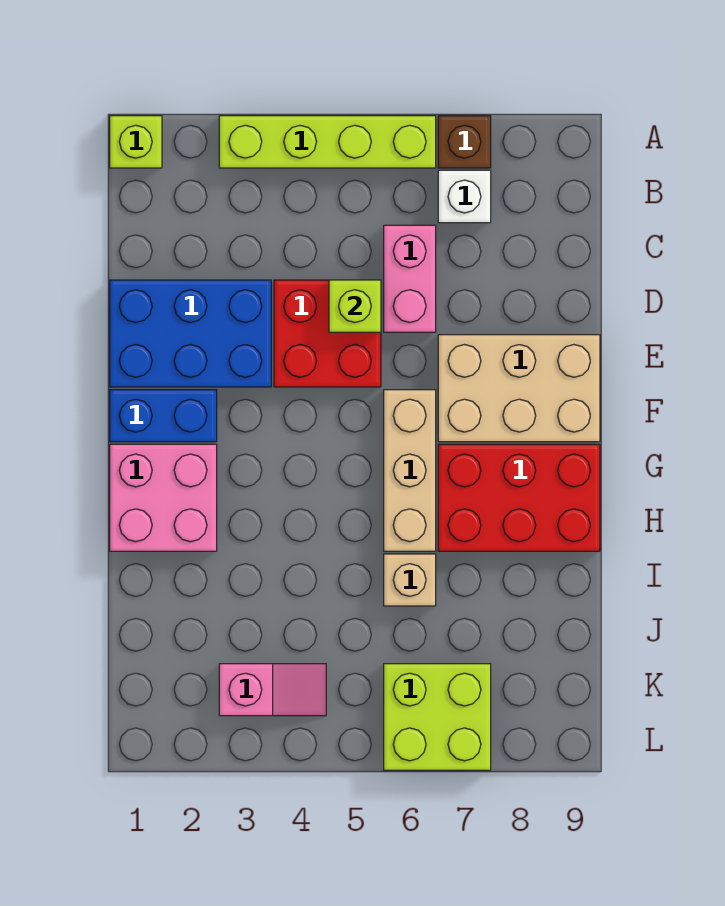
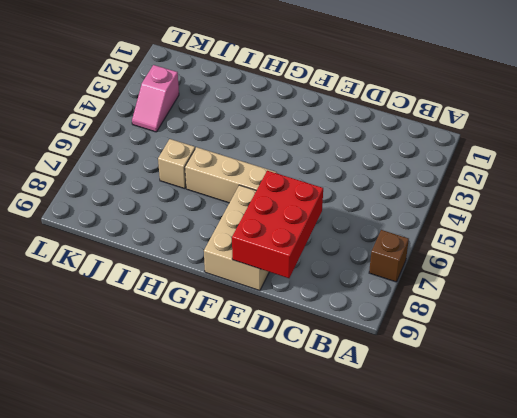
red 2x3 brick [232,171,323,278] -> red 2x3 brick moved to [438,444,600,551]
none -> lime 1x1 brick [110,116,162,168]
none -> lime 1x4 brick [219,116,436,168]
none -> white 1x1 brick [438,170,491,223]

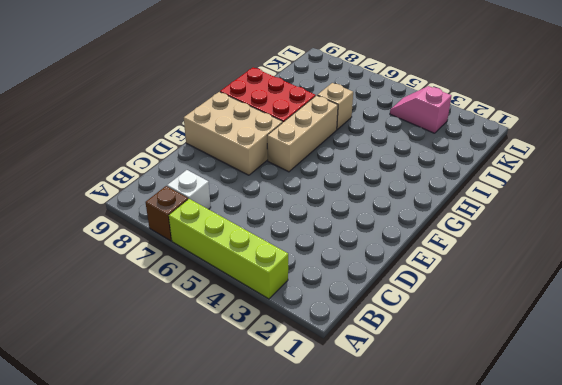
none -> lime 1x1 brick [110,116,162,168]
none -> pink 1x2 brick [384,225,436,332]
none -> blue 2x3 brick [110,280,271,387]

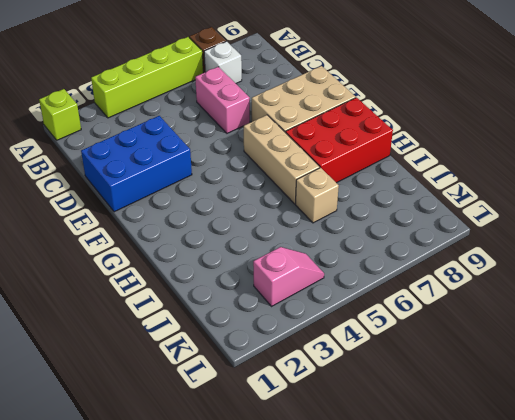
none -> red 2x2 brick [274,280,381,387]
none -> blue 1x2 brick [110,390,217,442]
none -> pink 2x2 brick [110,444,217,551]

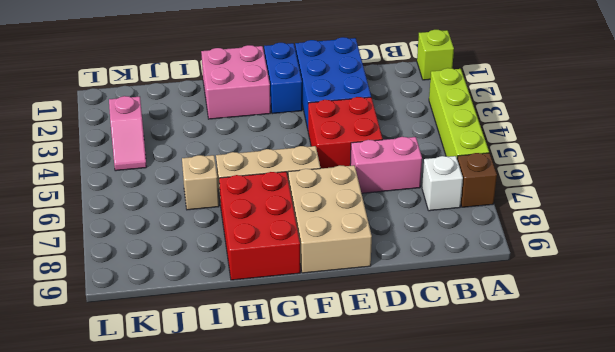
none -> lime 2x2 brick [384,664,491,770]
none -> lime 1x1 brick [329,280,381,332]

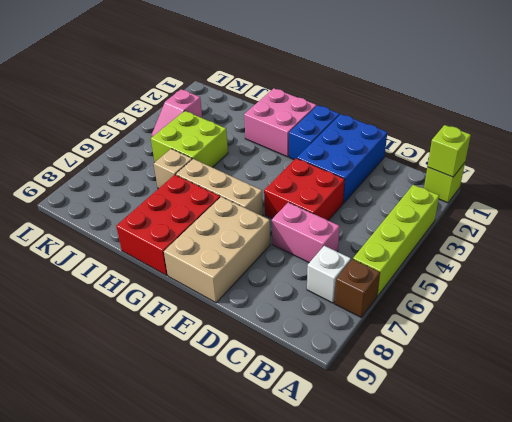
lime 1x1 brick [427,125,471,177] -> lime 1x1 brick moved to [329,280,381,332]
lime 2x2 brick [151,111,228,167] -> lime 2x2 brick moved to [384,664,491,770]

